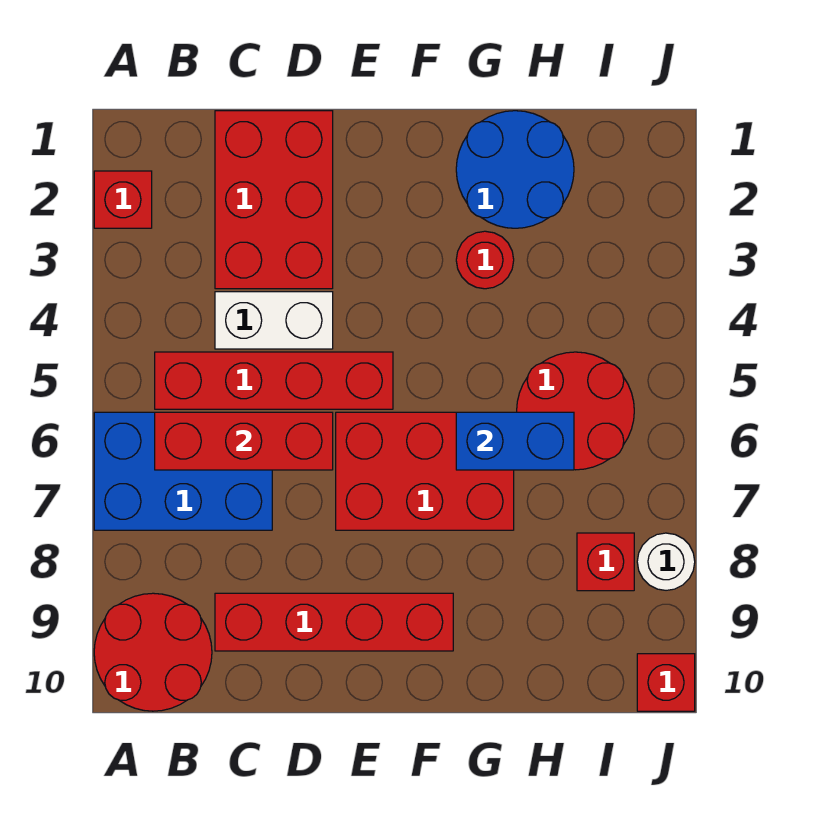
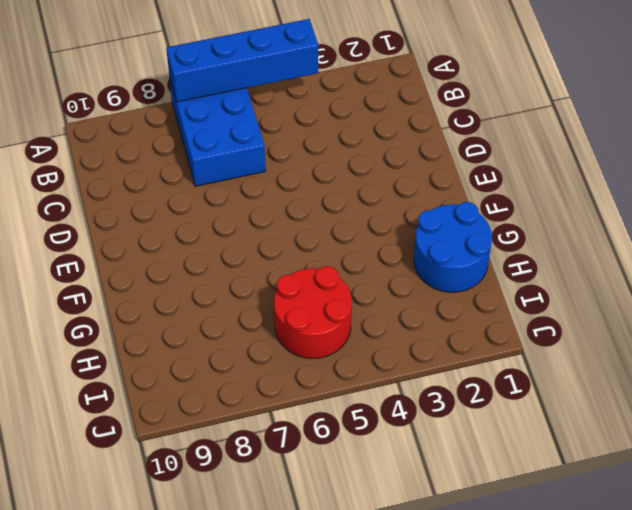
blue 1x4 brick [166,19,318,102] -> none
none -> red 1x1 brick [94,171,152,228]
none -> red 2x2 round brick [94,593,212,711]
none -> red 1x4 brick [155,352,393,409]

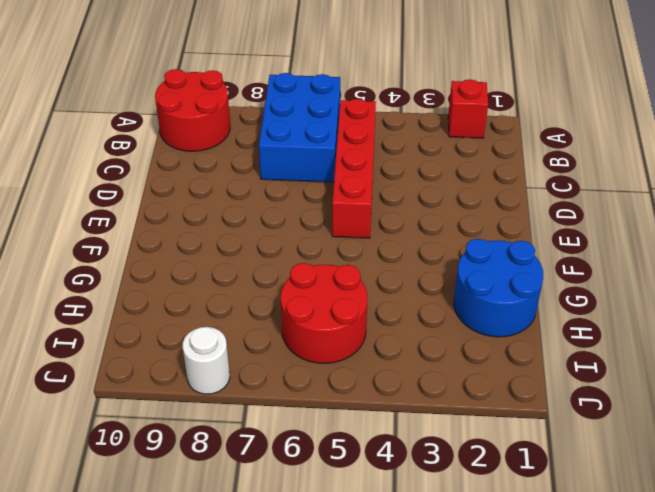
none -> red 2x3 brick [215,111,333,289]
none -> white 1x2 brick [215,292,333,349]
none -> red 1x4 brick [215,593,453,651]

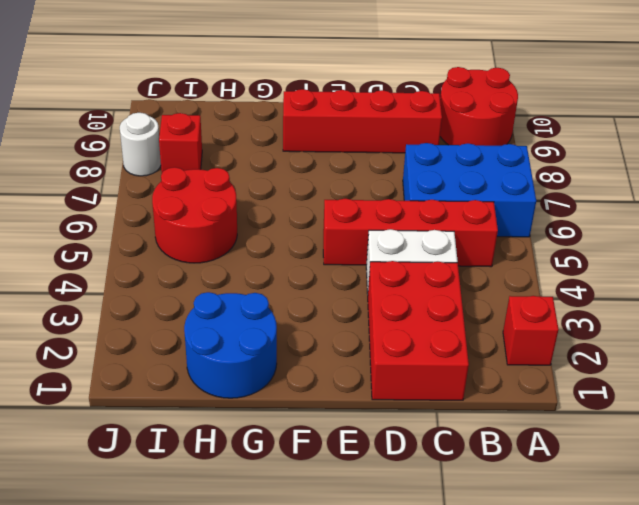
none -> red 2x3 brick [336,412,514,530]
none -> red 1x1 round brick [456,231,514,289]
none -> red 1x1 brick [637,654,695,711]

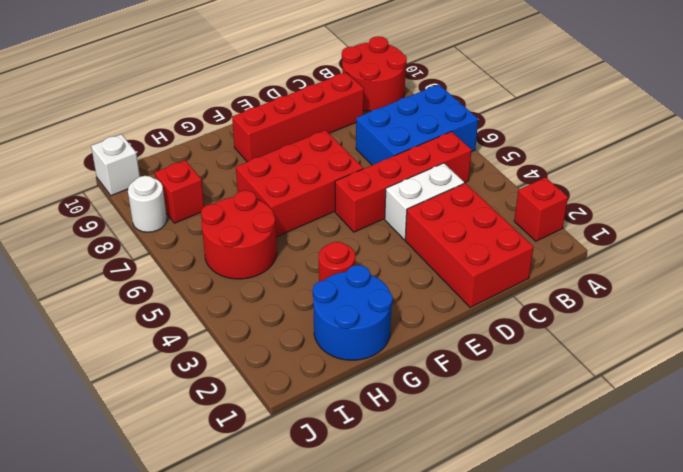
white 1x1 brick [91,134,140,196] -> red 1x1 brick [637,654,695,711]
none -> red 1x3 brick [155,412,333,470]
none -> blue 1x2 brick [456,412,574,470]

